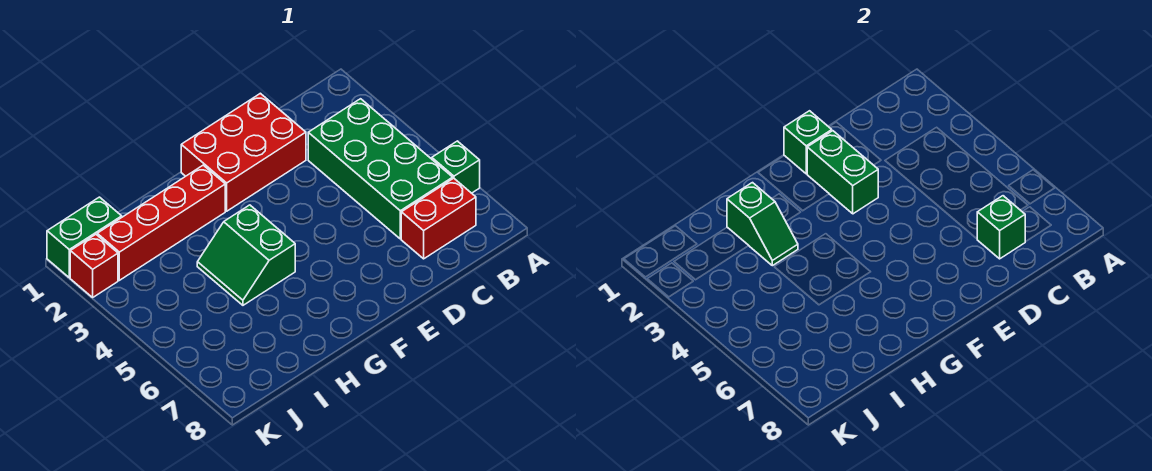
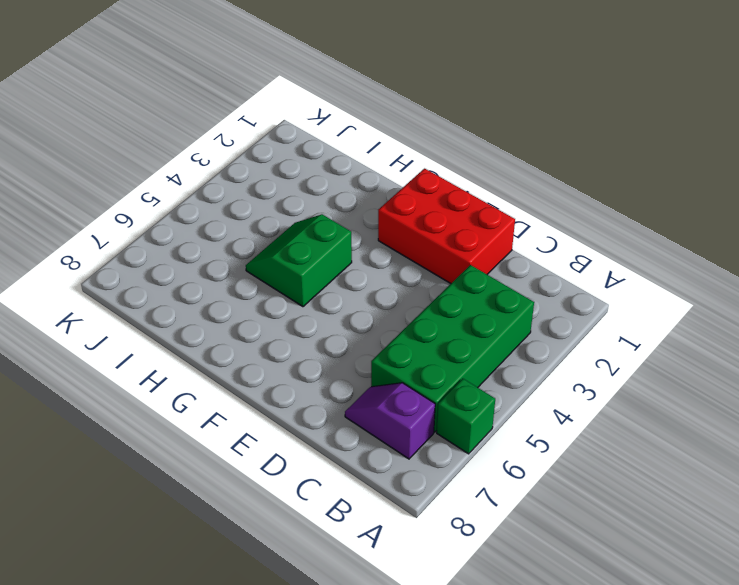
purple 1x2 slope [345,383,435,459] -> red 1x2 brick [401,178,476,259]
none -> red 1x4 brick [97,165,225,280]
none -> green 1x2 brick [47,197,122,278]
none -> red 1x1 brick [70,234,118,297]

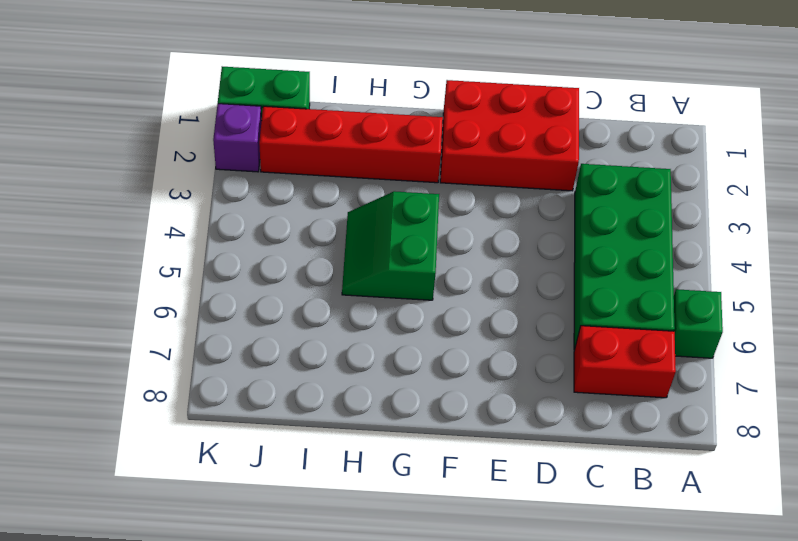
purple 1x1 brick [213,104,262,172] -> red 1x1 brick [70,234,118,297]
none -> green 1x1 brick [977,196,1025,259]
none -> green 1x1 brick [784,111,832,174]
none -> green 1x2 brick [807,131,878,214]

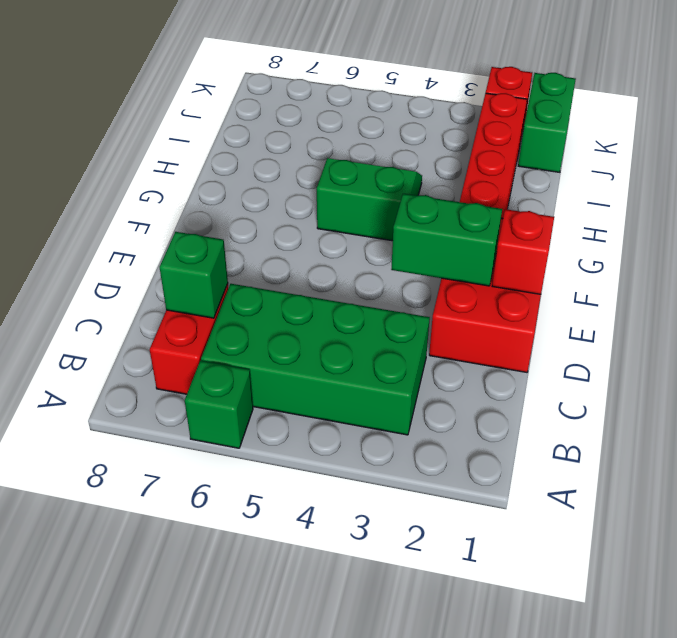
red 1x1 brick [492,209,554,294] -> green 1x1 brick [784,111,832,174]
none -> green 1x2 slope [727,183,798,266]

